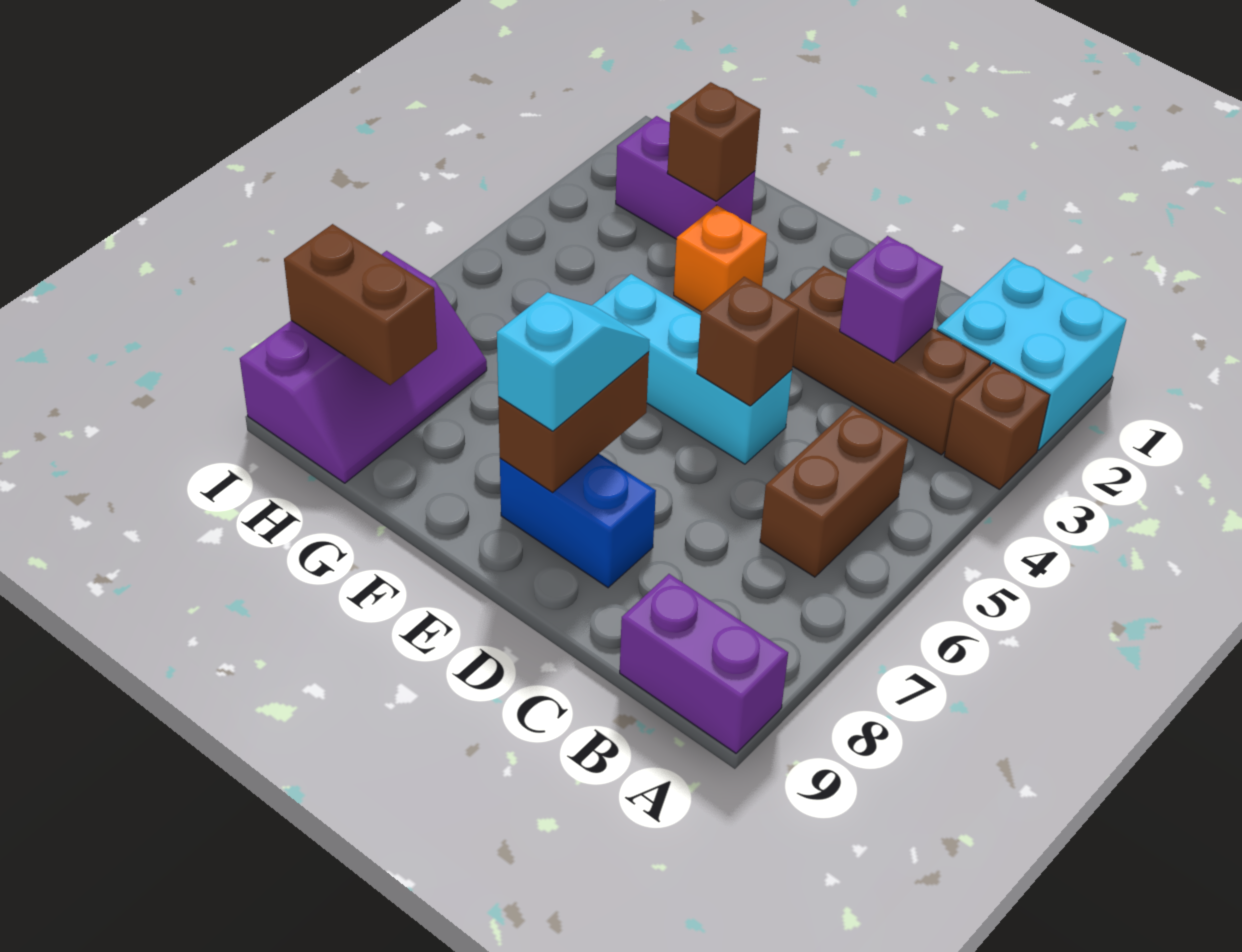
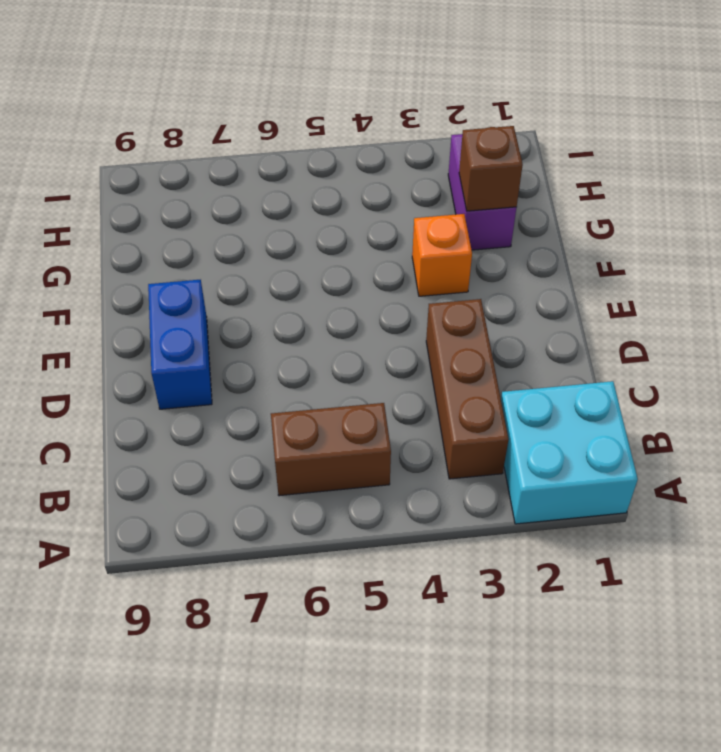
none -> brown 1x1 brick [944,363,1050,489]
none -> purple 1x2 brick [620,574,788,753]
none -> cyan 1x3 brick [592,274,792,464]

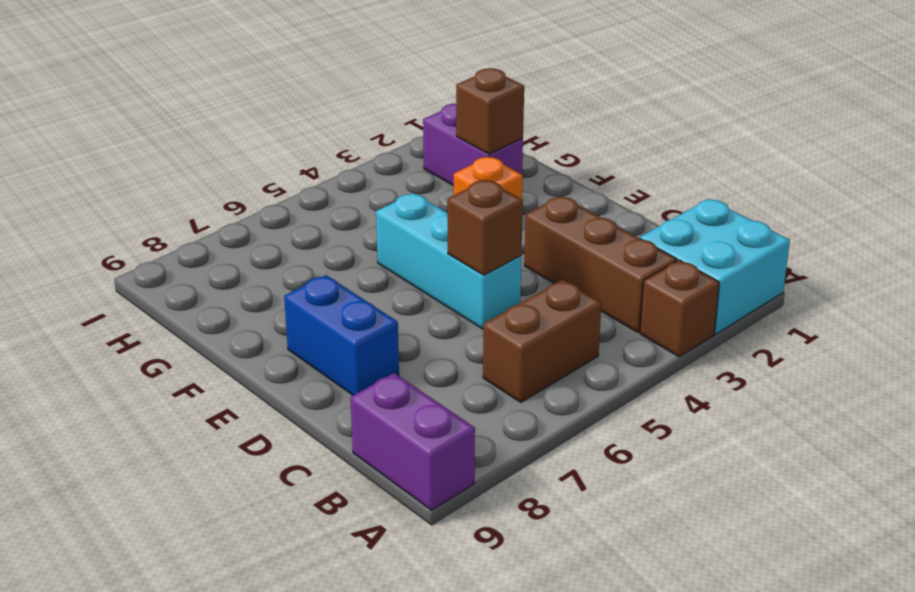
none -> purple 2x3 slope [240,251,487,483]
none -> purple 1x1 brick [840,236,943,363]
none -> brown 1x2 brick [498,352,649,492]

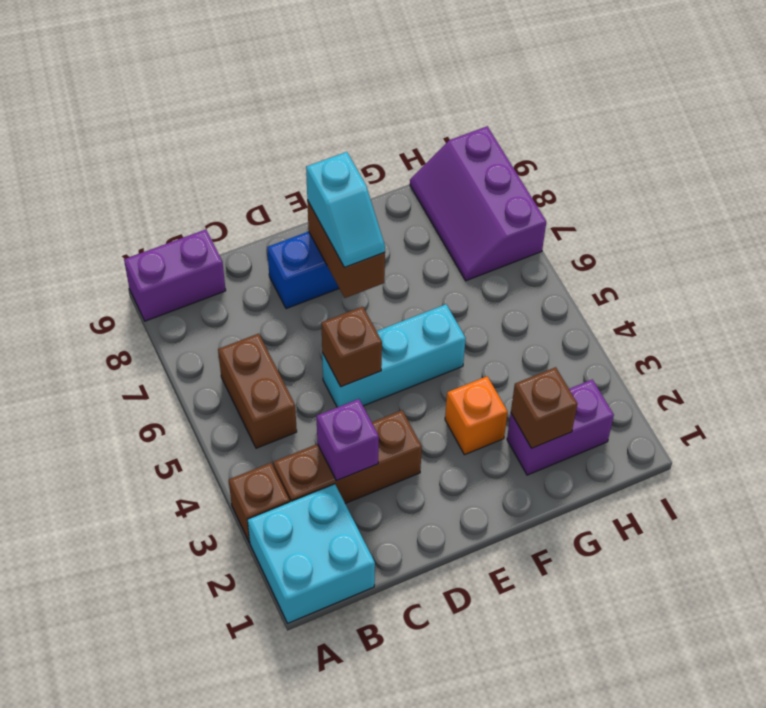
none -> brown 1x2 brick [284,224,437,385]

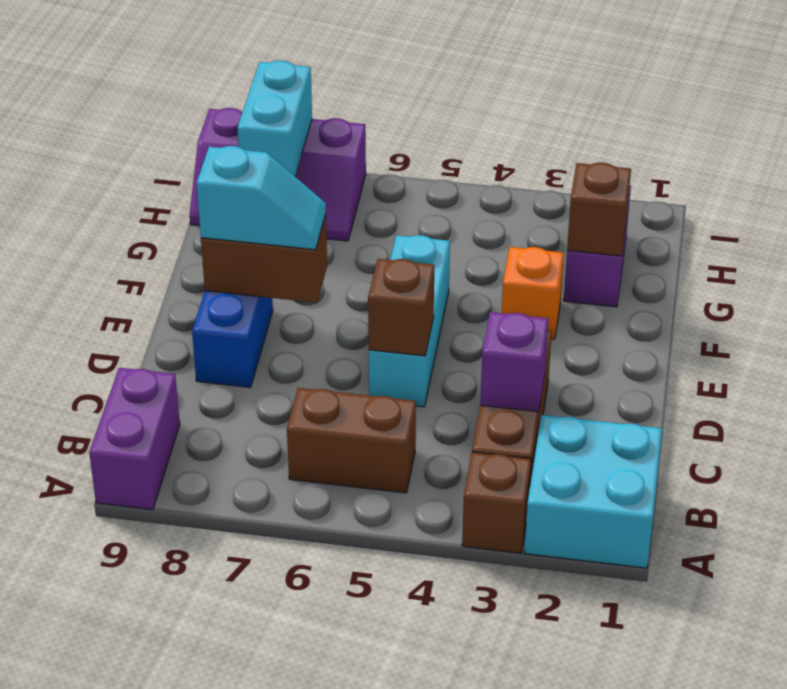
cyan 1x2 brick [237,61,312,176] -> brown 1x2 brick [284,224,437,385]

